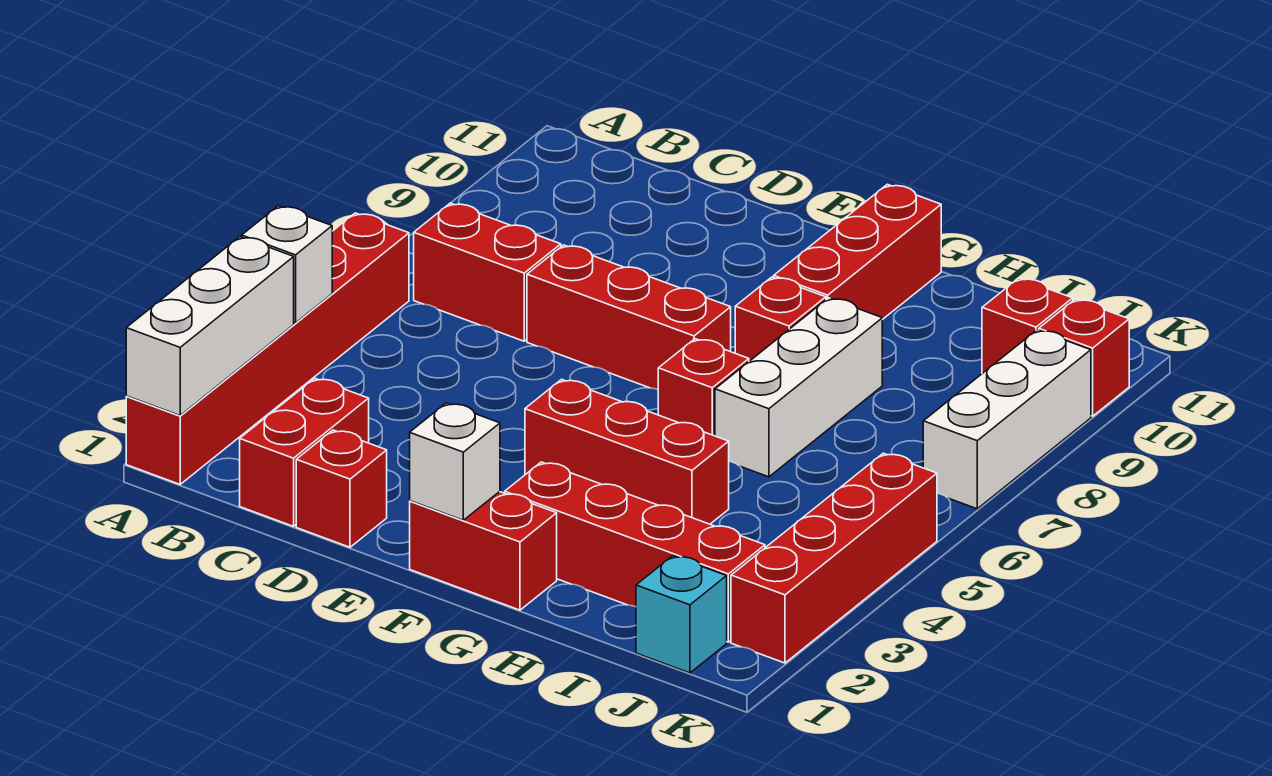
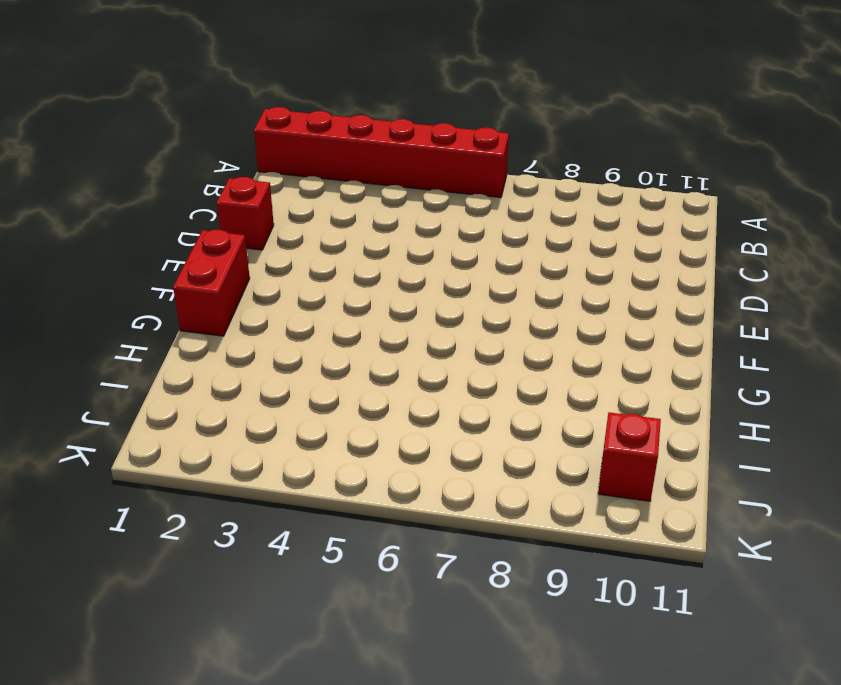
none -> red 1x2 brick [414,203,561,341]
none -> red 1x2 brick [240,378,369,526]
none -> red 1x3 brick [527,245,731,390]

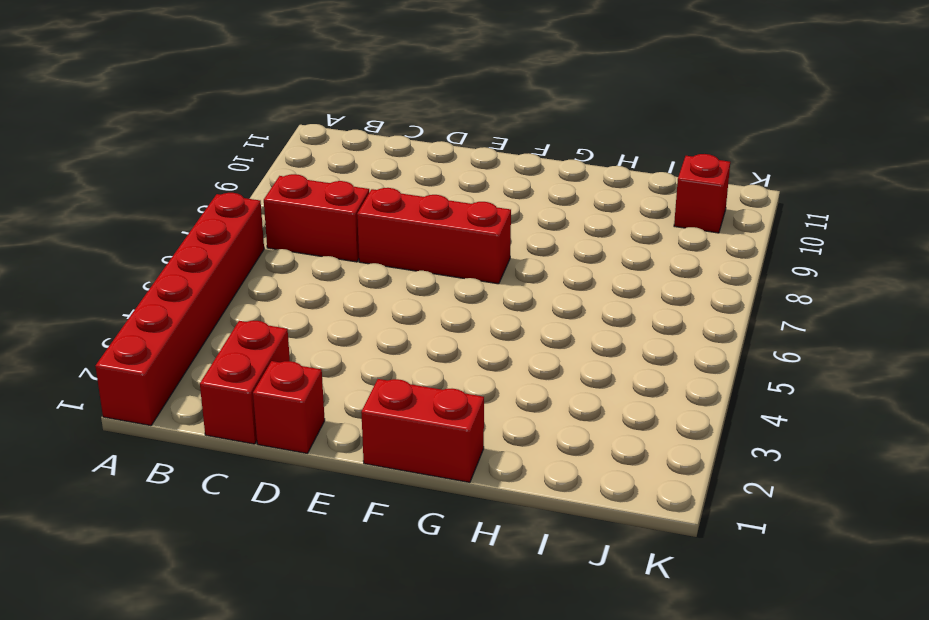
none -> red 1x3 brick [525,379,729,524]
none -> red 1x4 brick [505,462,765,642]
none -> red 1x1 brick [658,339,749,436]

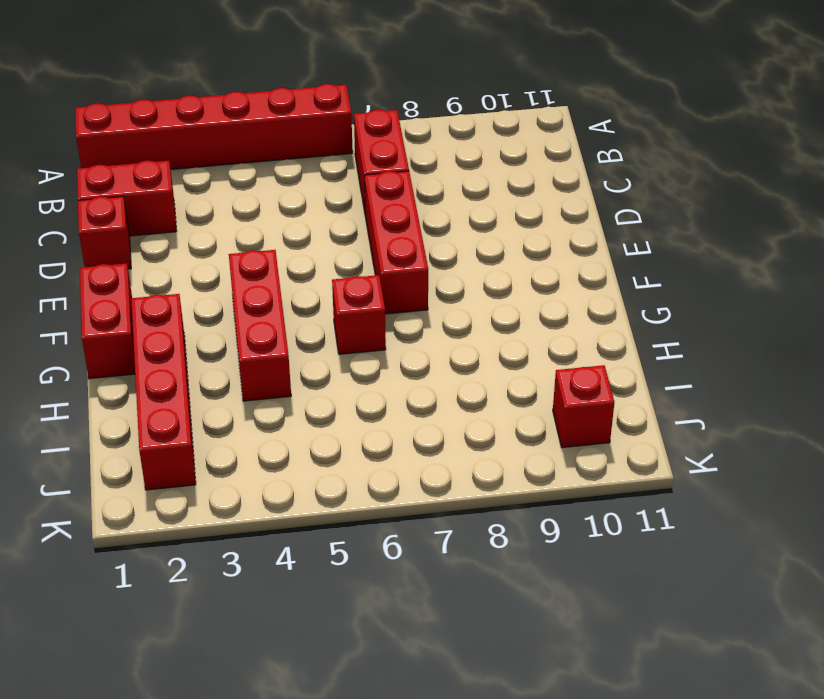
none -> red 1x1 brick [735,277,826,361]
none -> red 1x3 brick [774,184,941,320]
none -> white 1x3 brick [715,298,882,477]

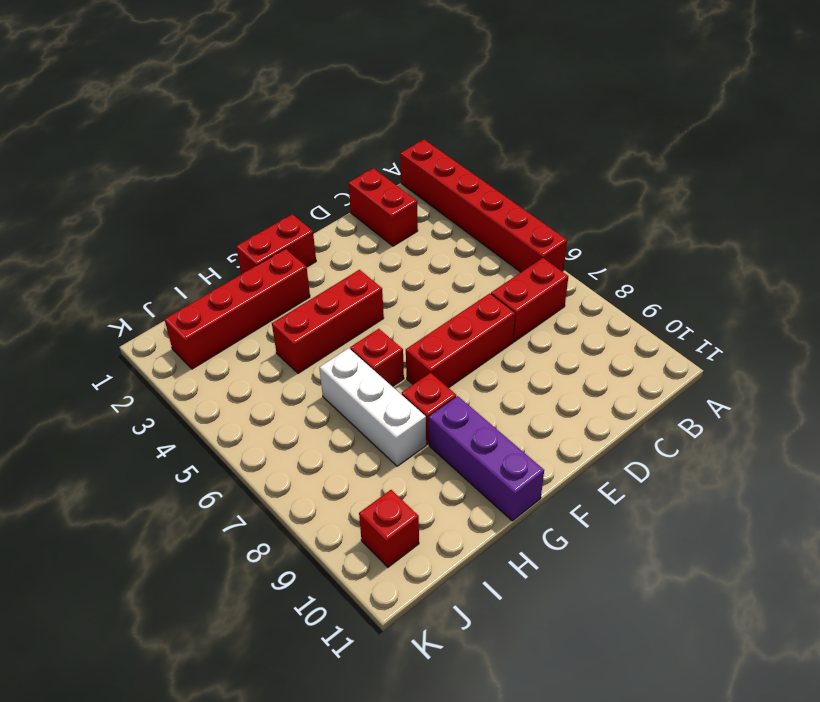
purple 1x3 brick [429,396,544,521] -> red 1x3 brick [774,184,941,320]
none -> red 1x1 brick [296,430,387,547]
none -> cyan 1x1 brick [636,556,727,673]
none -> red 1x4 brick [731,453,937,663]

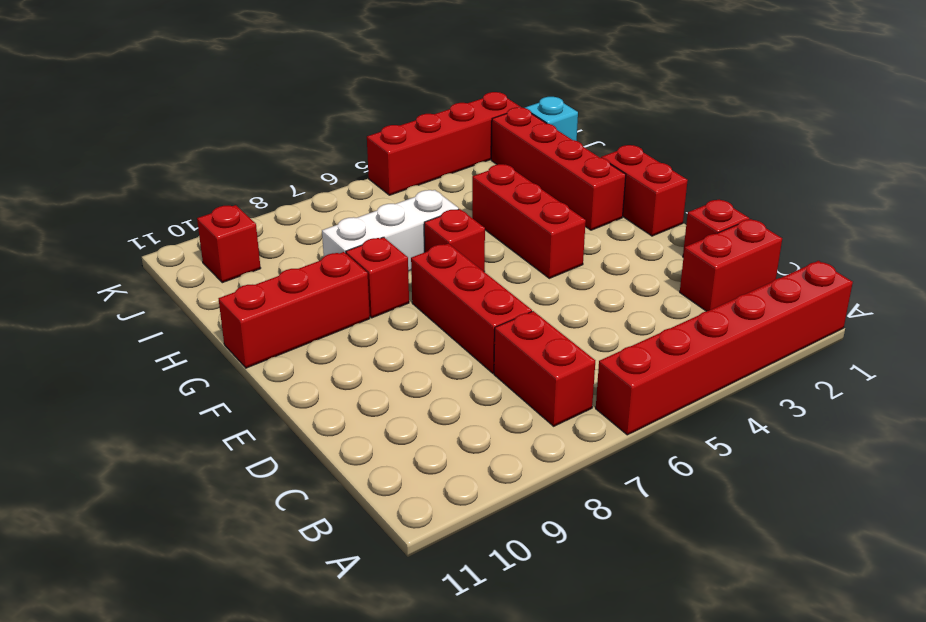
none -> white 1x3 brick [923,330,1091,509]
none -> red 1x1 brick [1039,299,1129,416]
none -> white 1x3 brick [126,237,294,416]

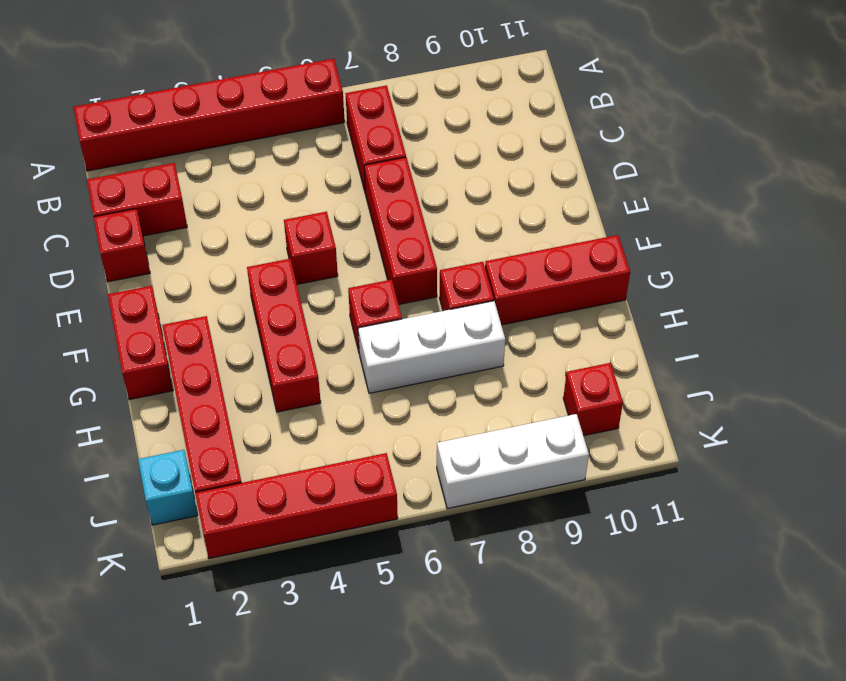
red 1x1 brick [284,212,338,284] -> red 1x1 brick moved to [1039,299,1129,416]
none -> white 1x3 brick [126,237,294,416]
none -> white 1x1 brick [242,206,332,323]
none -> white 1x1 brick [410,403,500,520]

